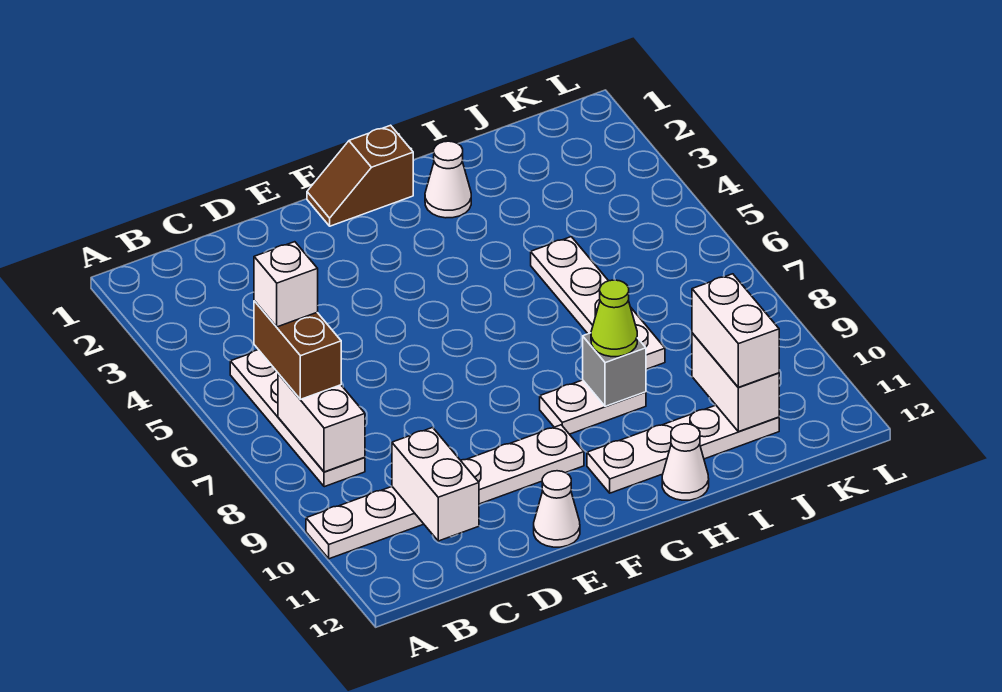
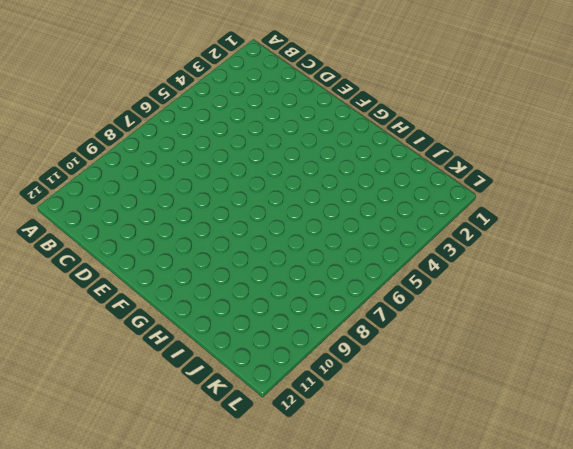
none -> white 1x6 plate [306,425,584,559]
none -> white 1x4 plate [230,350,365,487]
none -> white 1x1 cone [534,471,580,547]

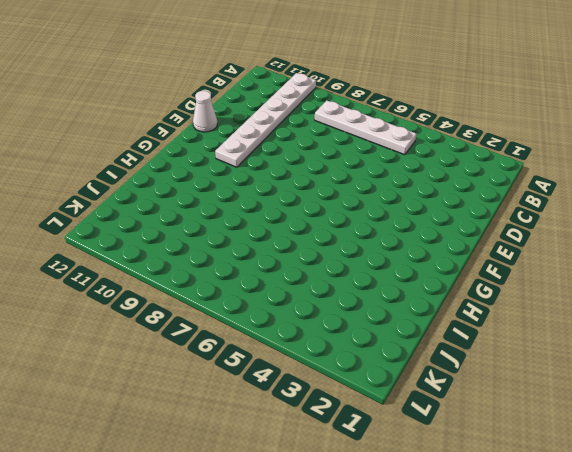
none -> brown 1x2 slope [307,125,413,226]
none -> white 1x2 plate [540,380,646,434]
none -> white 1x4 plate [587,405,779,493]

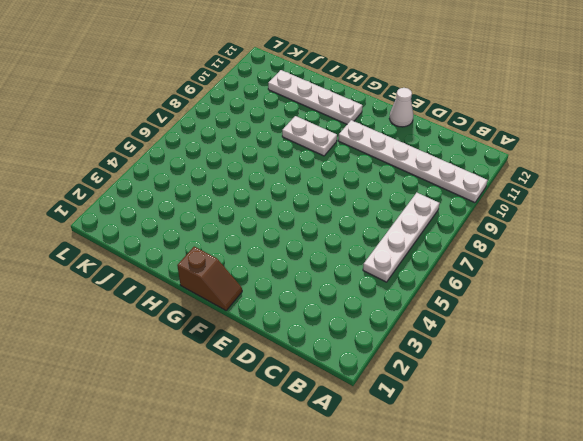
none -> white 1x1 cone [425,141,471,218]
none -> white 1x1 cone [662,424,709,500]
none -> white 1x4 plate [531,237,665,369]

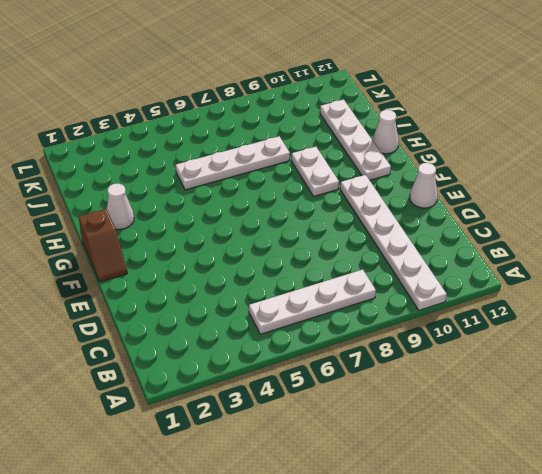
none -> white 1x2 brick [278,373,365,472]
none -> white 1x2 brick [392,428,479,541]
none -> grey 1x1 brick [583,333,646,406]

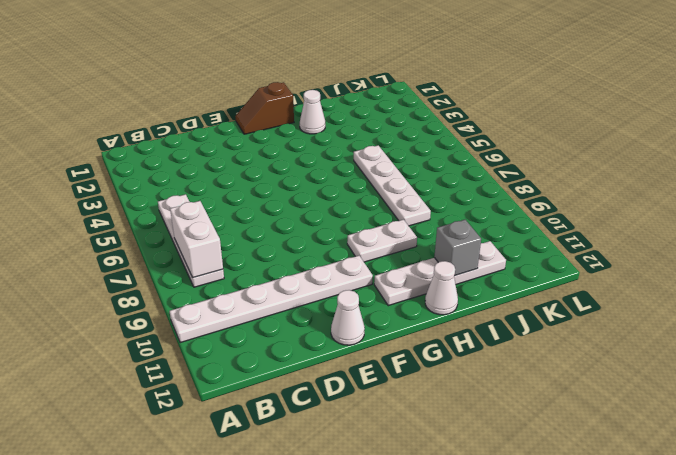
grey 1x1 brick [434,220,481,275] -> grey 1x1 brick moved to [583,333,646,406]
none -> white 1x2 brick [392,428,479,541]
none -> white 1x2 brick [692,333,779,432]
none -> brown 1x2 brick [254,301,341,399]

